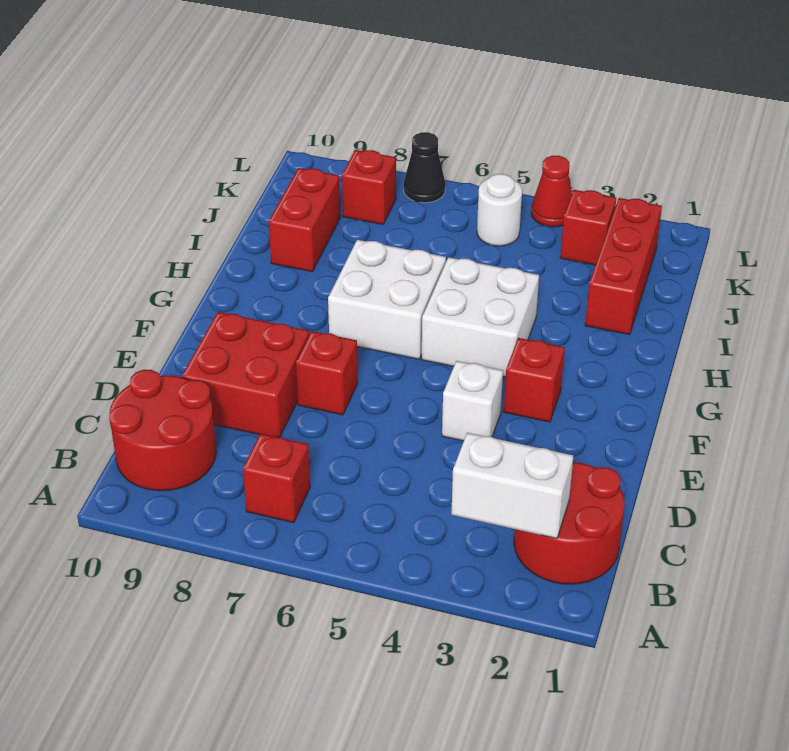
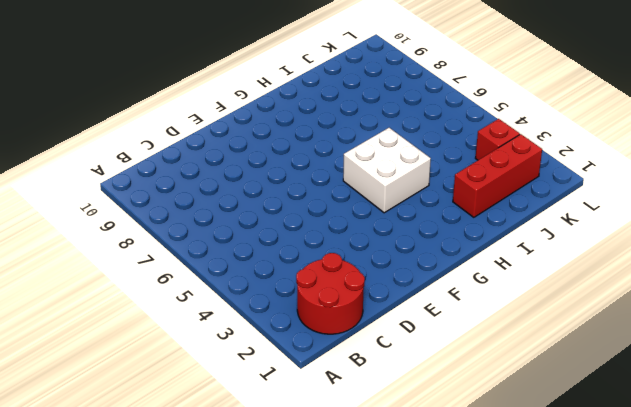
none -> red 1x1 brick [243,434,310,523]
none -> red 2x2 round brick [109,370,216,491]
none -> red 2x2 brick [182,312,309,437]

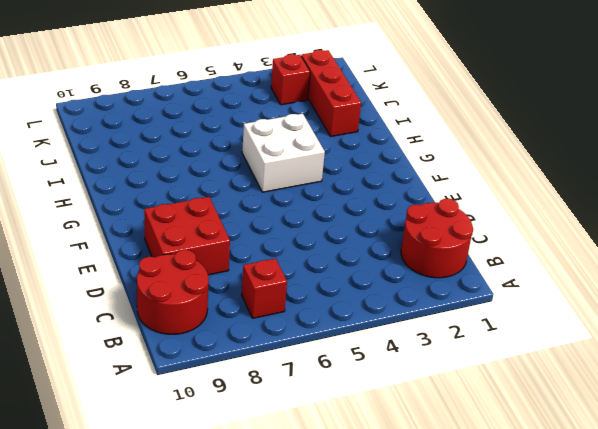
none -> white 1x1 brick [442,361,503,441]
none -> red 1x1 brick [296,331,358,415]
none -> red 1x1 brick [504,338,565,422]

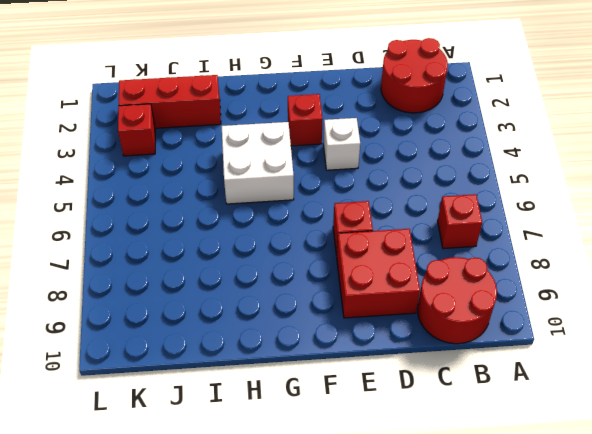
none -> white 2x2 brick [328,240,446,359]
none -> red 1x2 brick [269,168,340,272]
none -> white 1x1 round brick [477,174,522,246]

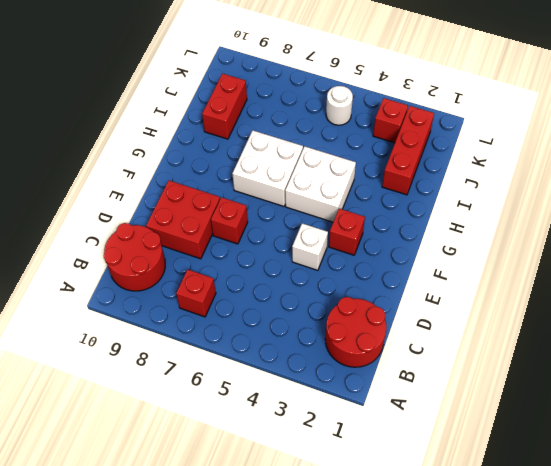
none -> red 1x1 brick [342,150,396,224]
none -> red 1x1 cone [531,156,572,227]
none -> black 1x1 cone [404,132,445,203]

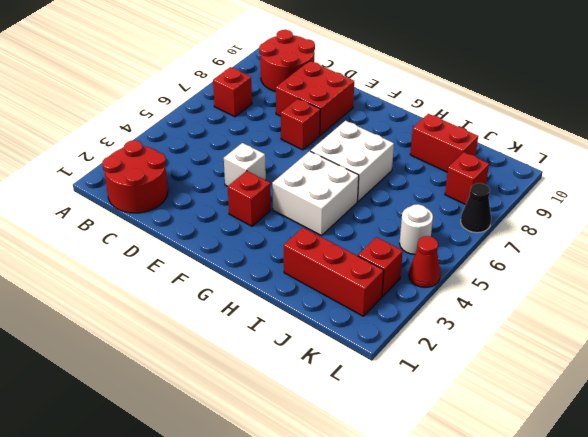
none -> white 1x2 brick [451,433,573,539]

